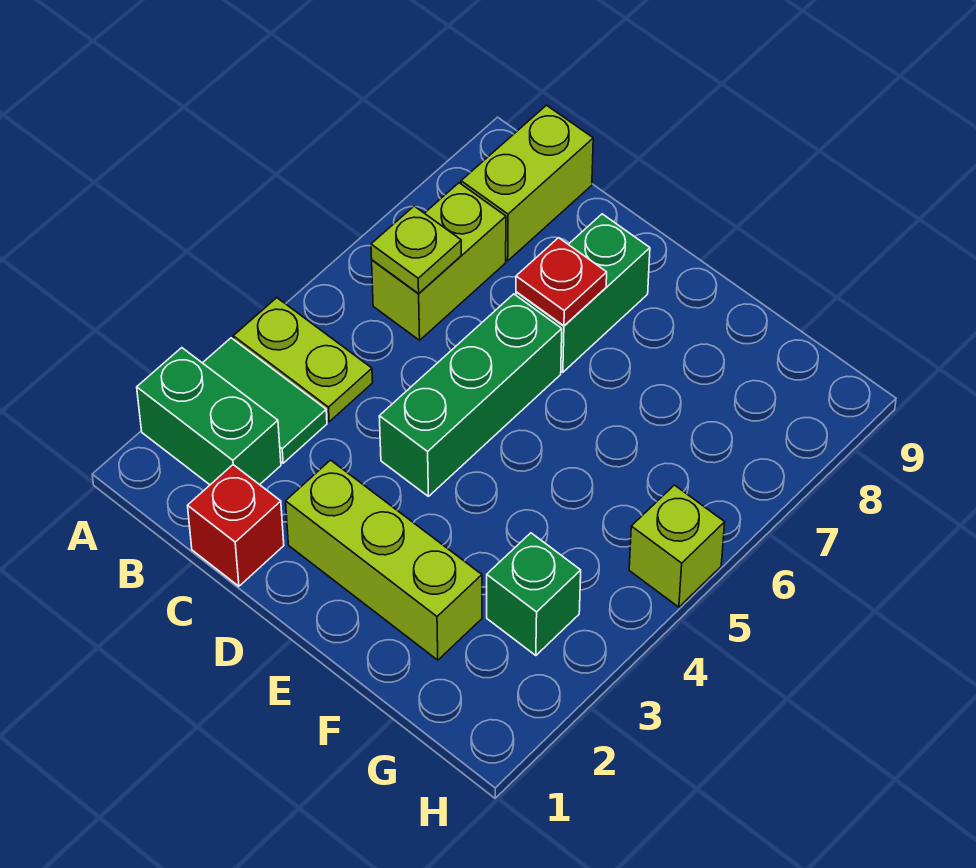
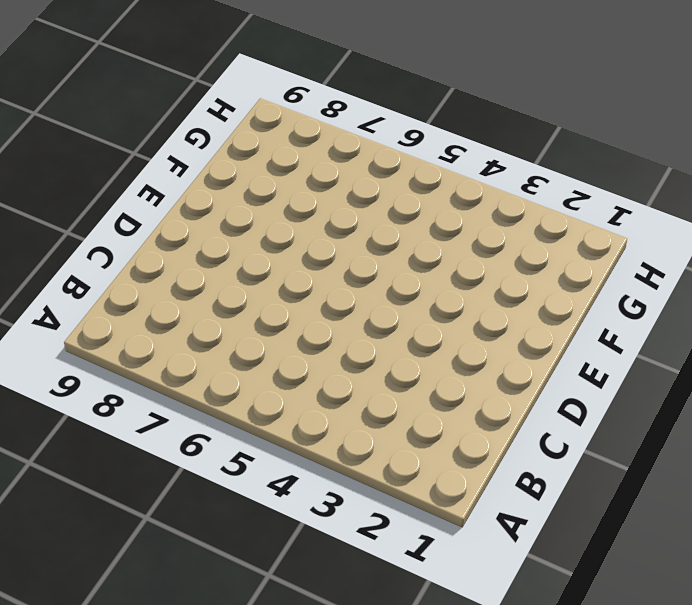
none -> green 1x2 brick [137,348,281,485]
none -> green 1x2 tile [203,338,327,463]
none -> lime 1x2 plate [233,298,373,422]

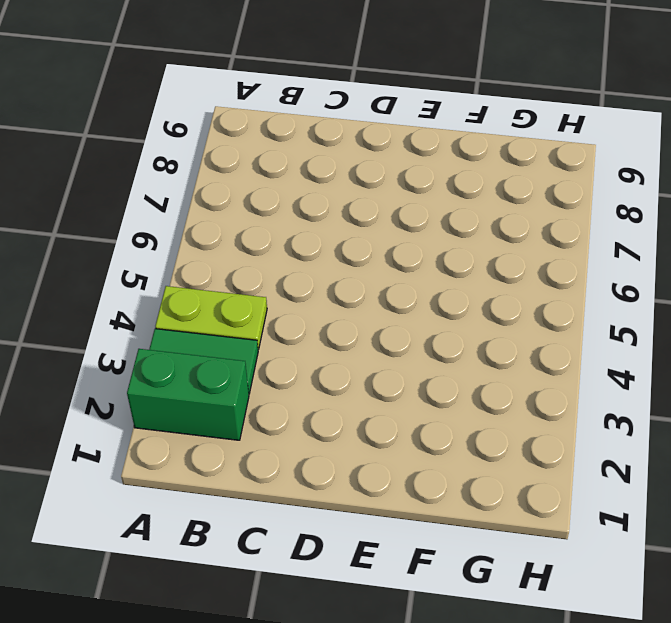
none -> lime 1x2 brick [372,183,506,340]
none -> lime 1x2 brick [461,105,593,261]
none -> red 1x1 brick [188,465,284,586]

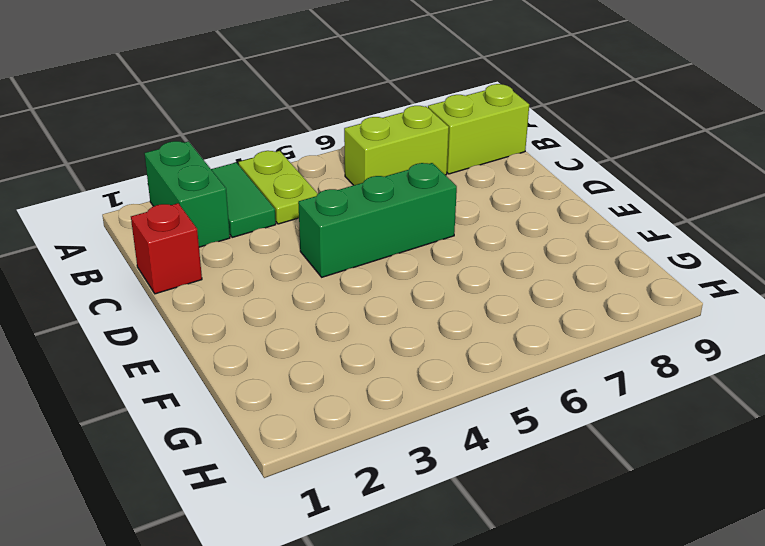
none -> lime 1x3 brick [286,460,482,660]
none -> green 1x2 brick [516,214,650,372]
none -> green 1x1 brick [487,533,581,656]

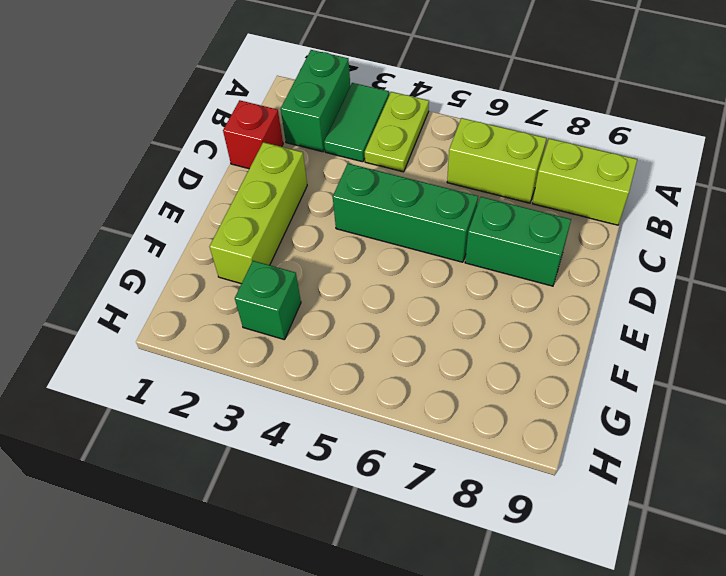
none -> lime 1x1 brick [629,485,725,607]
none -> lime 1x1 plate [371,206,461,294]
none -> red 1x1 plate [516,238,607,326]

